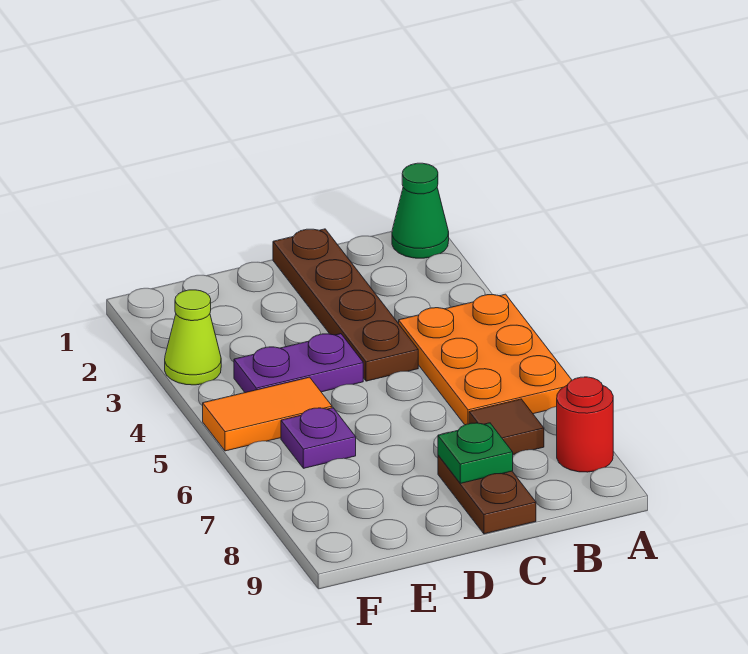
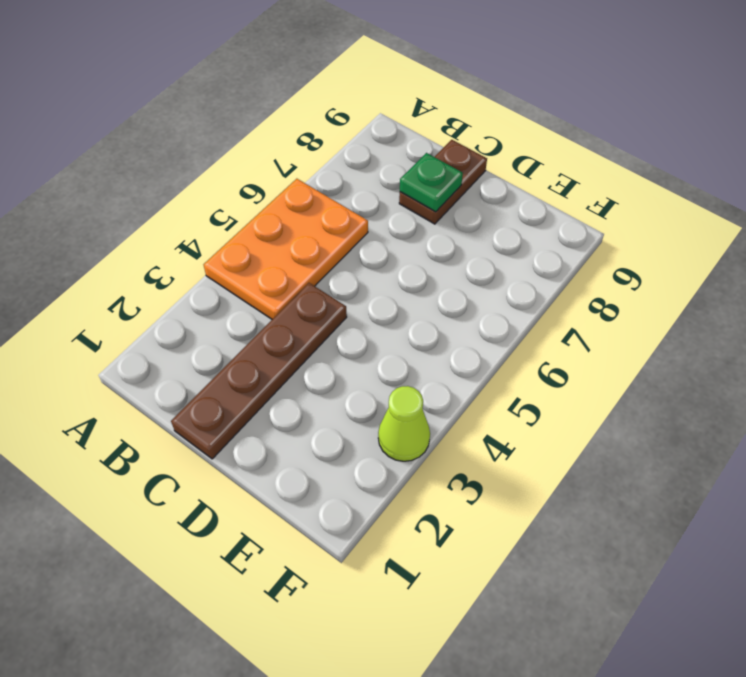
none -> green 1x1 cone [392,163,449,258]
none -> red 1x1 round brick [557,377,613,472]

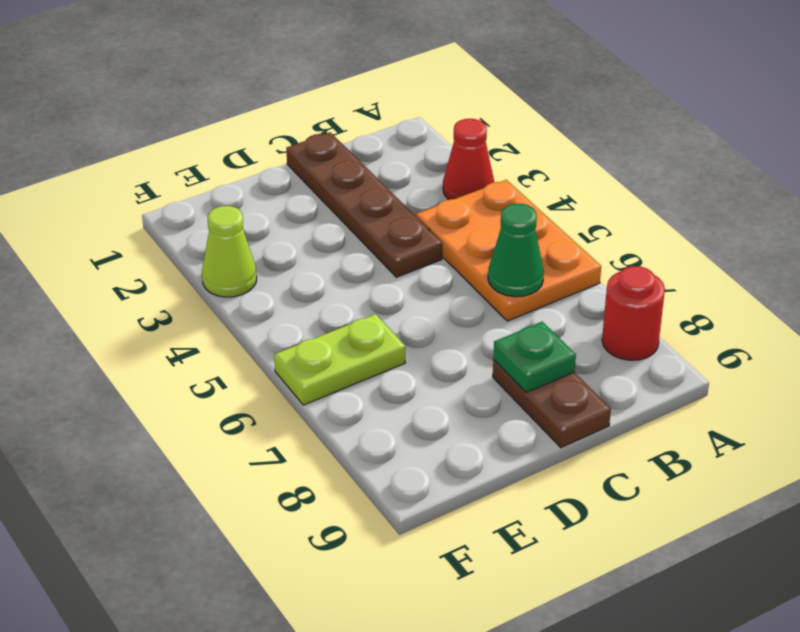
red 1x1 cone [443,119,494,200] -> none
green 1x1 cone [488,204,544,297] -> green 1x1 cone moved to [392,163,449,258]
lime 1x2 plate [274,314,405,405] -> purple 1x1 plate [281,408,356,468]
none -> brown 1x1 tile [469,399,544,455]
none -> purple 1x2 plate [234,334,363,393]

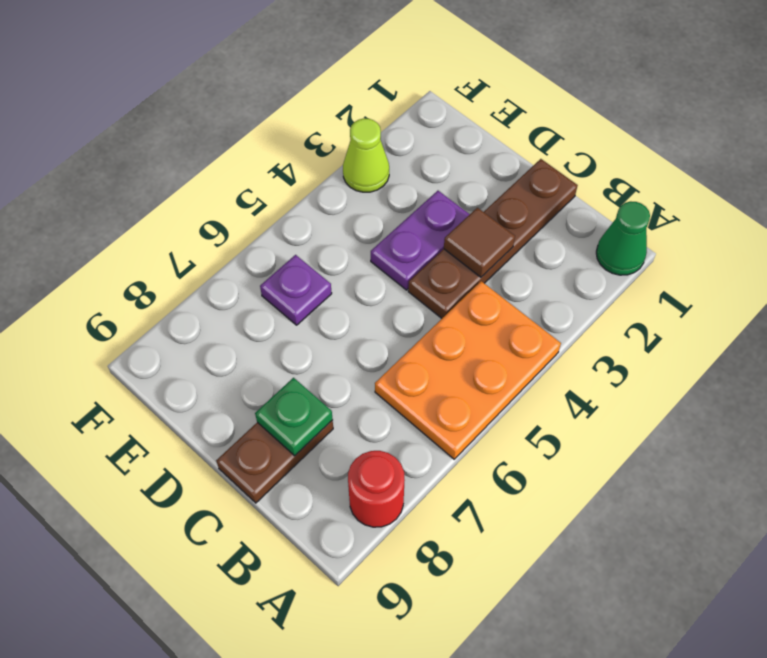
brown 1x1 tile [444,208,515,277] -> brown 1x1 tile moved to [469,399,544,455]
purple 1x2 plate [371,191,470,290] -> purple 1x2 plate turned to [234,334,363,393]
none -> orange 1x2 tile [203,377,332,451]

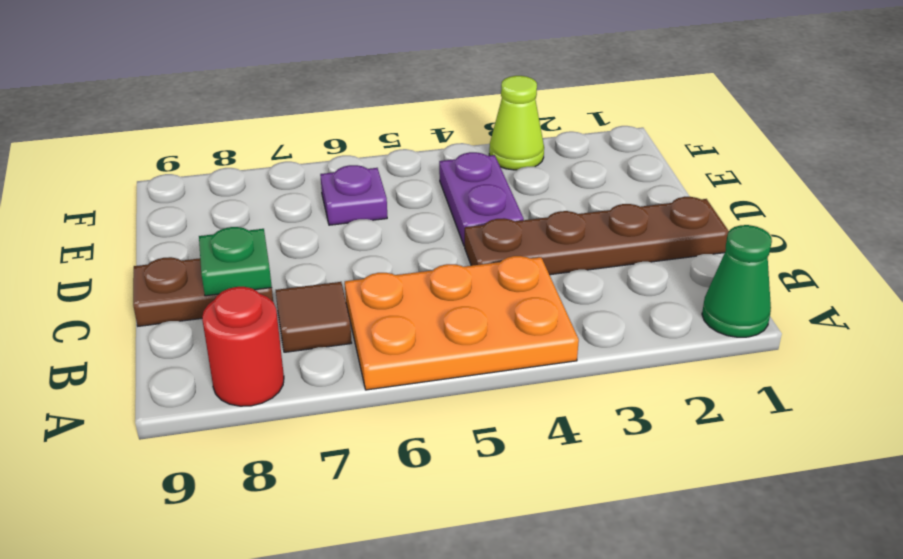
none -> orange 1x2 tile [203,377,332,451]

